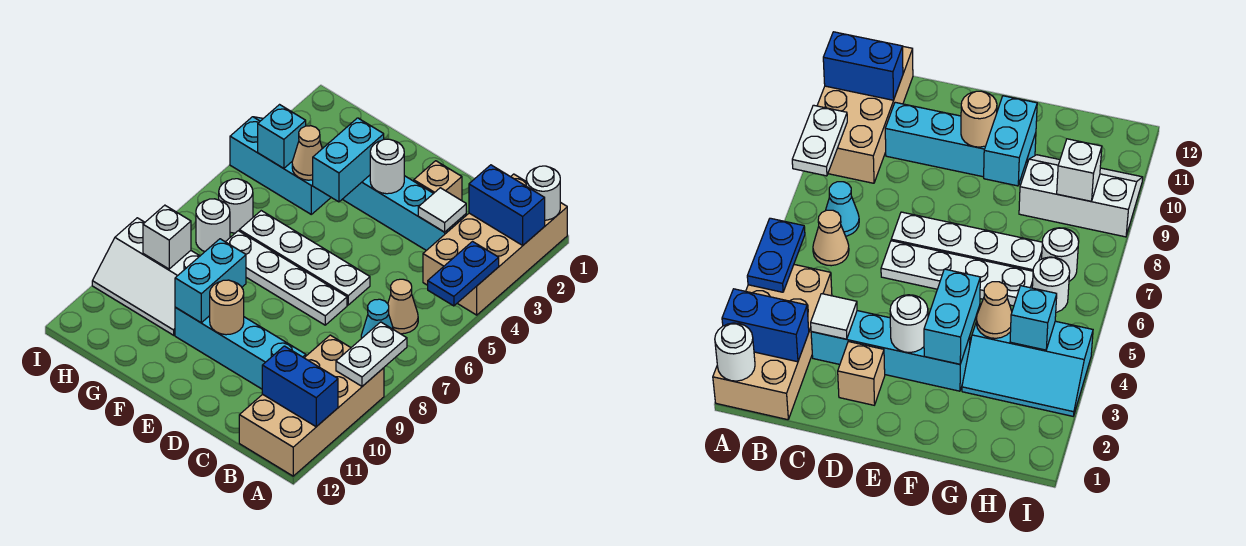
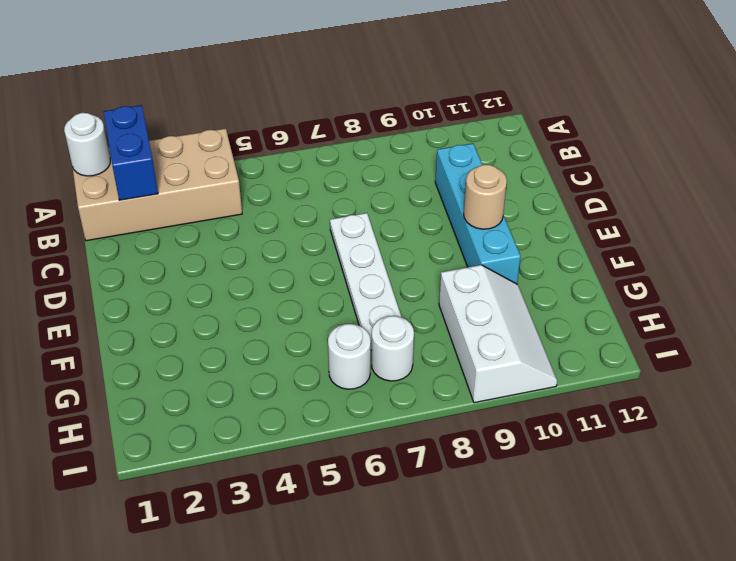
none -> tan 2x4 brick [239,335,384,476]
none -> tan 1x1 cone [388,279,418,334]
none -> cyan 1x1 cone [361,299,393,338]

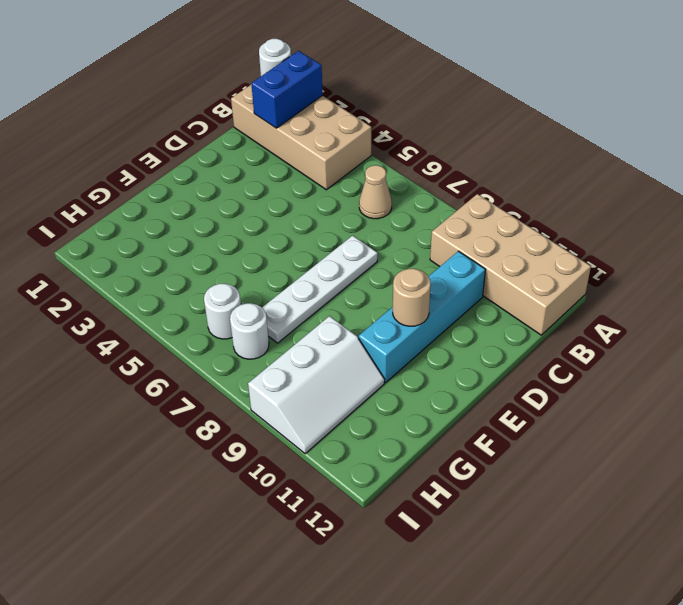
none -> cyan 1x1 cone [361,299,393,338]
none -> cyan 1x4 brick [342,175,466,250]
none -> tan 1x1 brick [414,161,462,201]

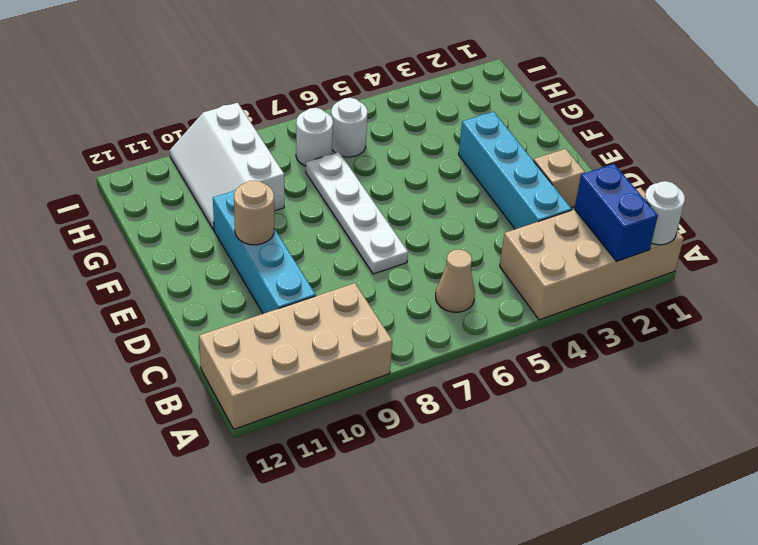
none -> cyan 1x1 cone [361,299,393,338]
none -> white 1x4 plate [239,211,370,305]
none -> cyan 2x3 slope [230,117,331,214]

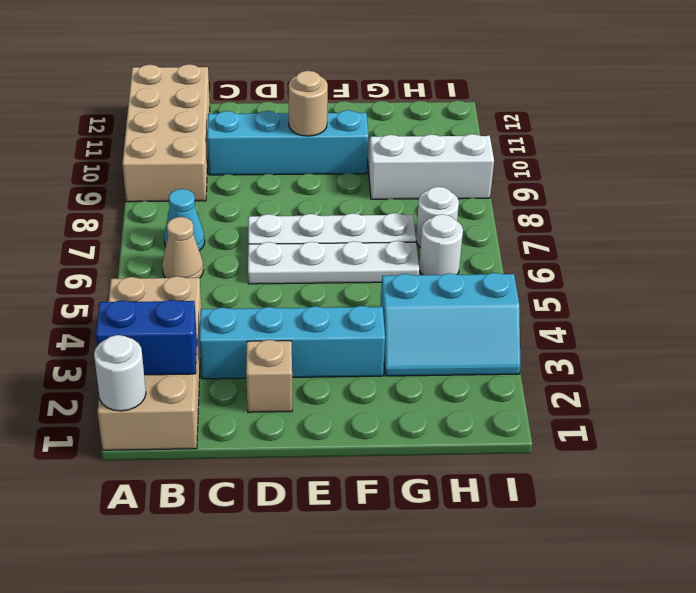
none -> blue 1x2 plate [428,242,499,306]
none -> white 1x2 plate [336,322,407,386]
none -> blue 1x2 brick [262,346,338,427]

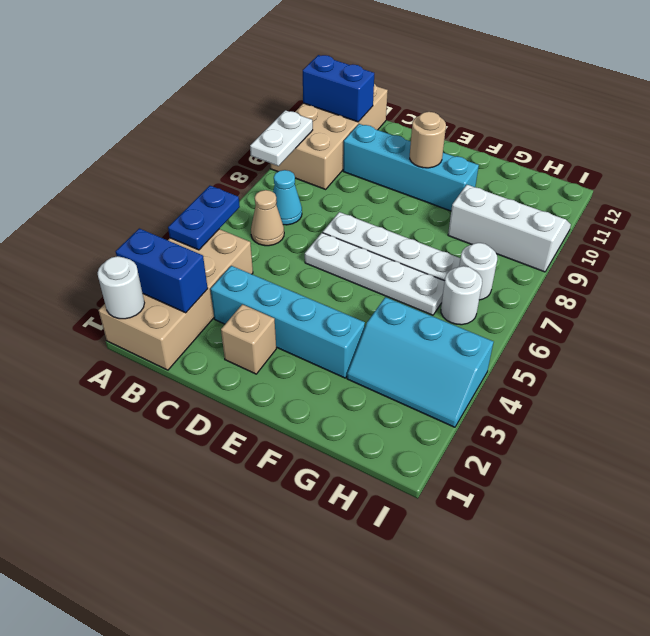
none -> white 1x1 tile [418,188,466,232]
none -> white 1x1 round brick [370,139,404,194]
none -> cyan 1x2 brick [313,118,384,202]

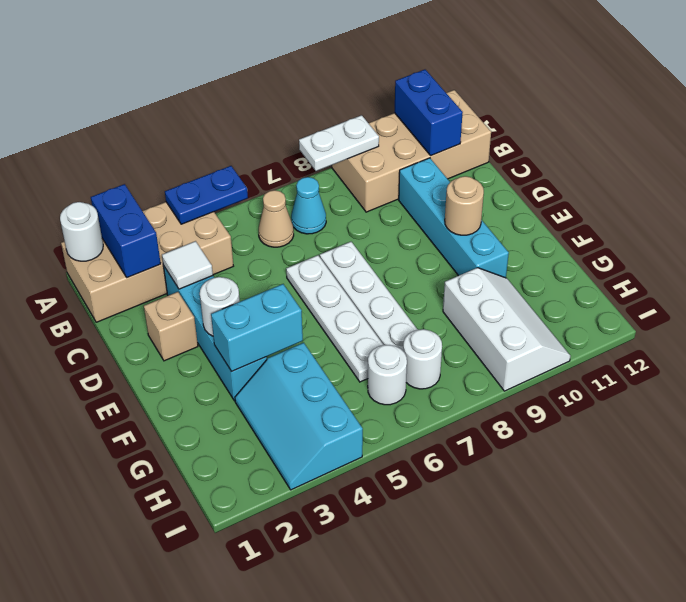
none -> cyan 1x2 brick [175,239,246,323]
none -> tan 1x1 cone [292,126,322,180]
none -> cyan 1x1 brick [258,105,306,169]

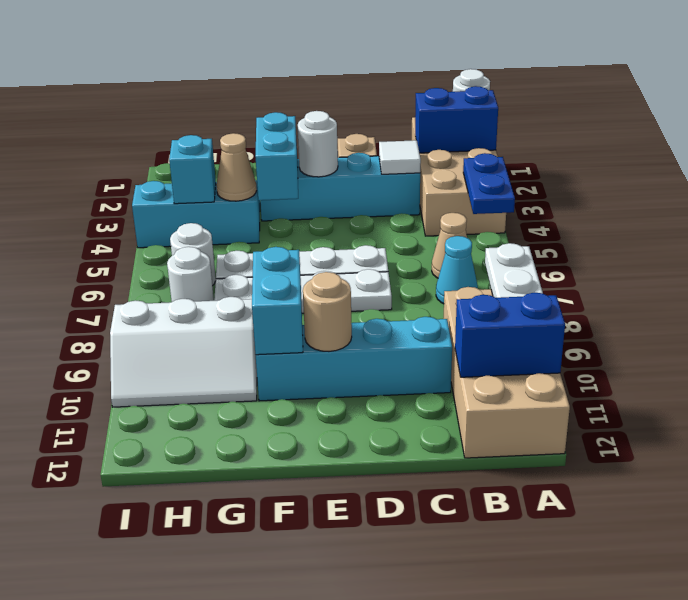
none -> white 1x1 brick [143,205,191,269]

